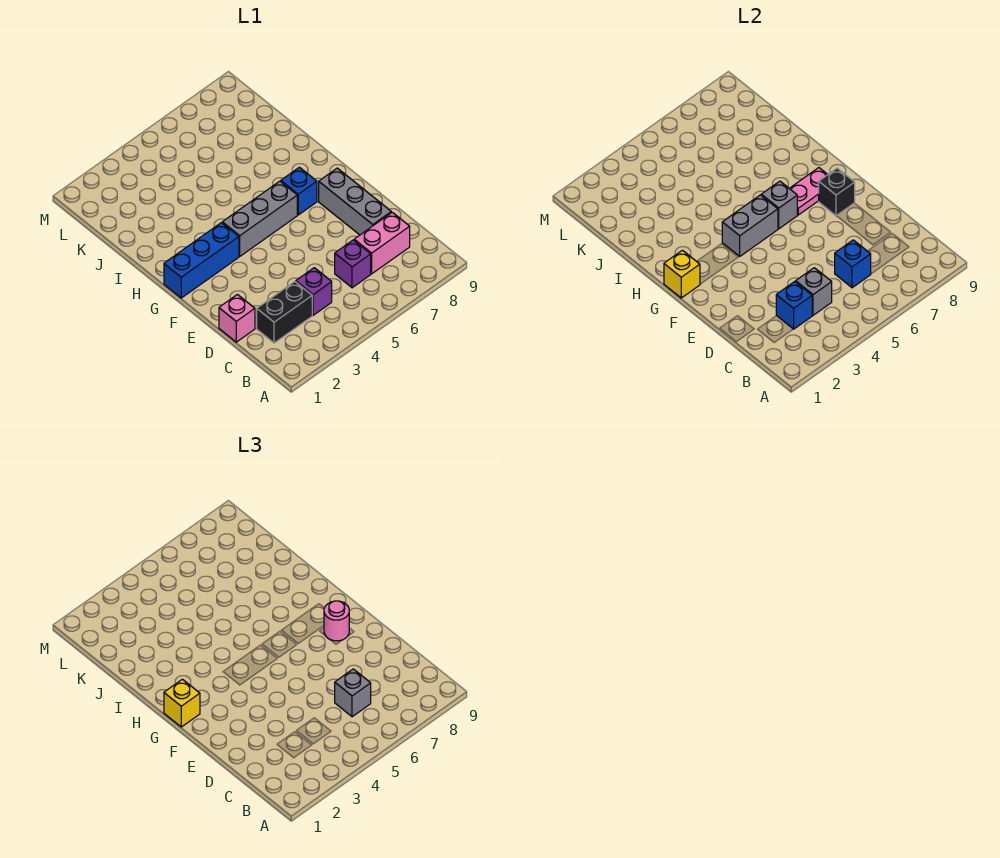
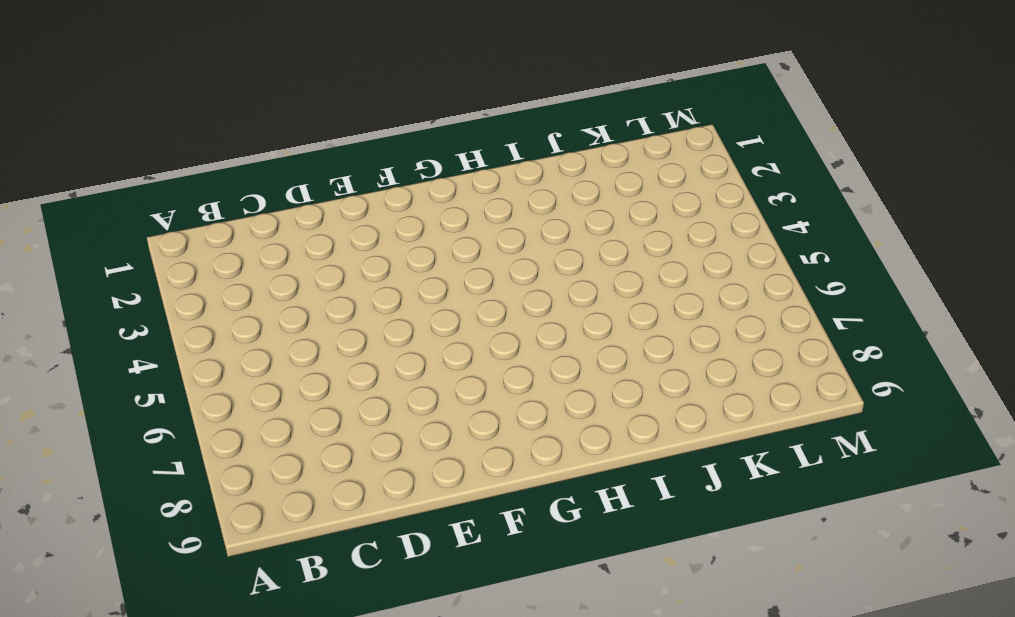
none -> black 1x2 brick [257,282,312,343]
none -> purple 1x1 brick [296,268,332,315]
none -> purple 1x1 brick [335,240,371,288]

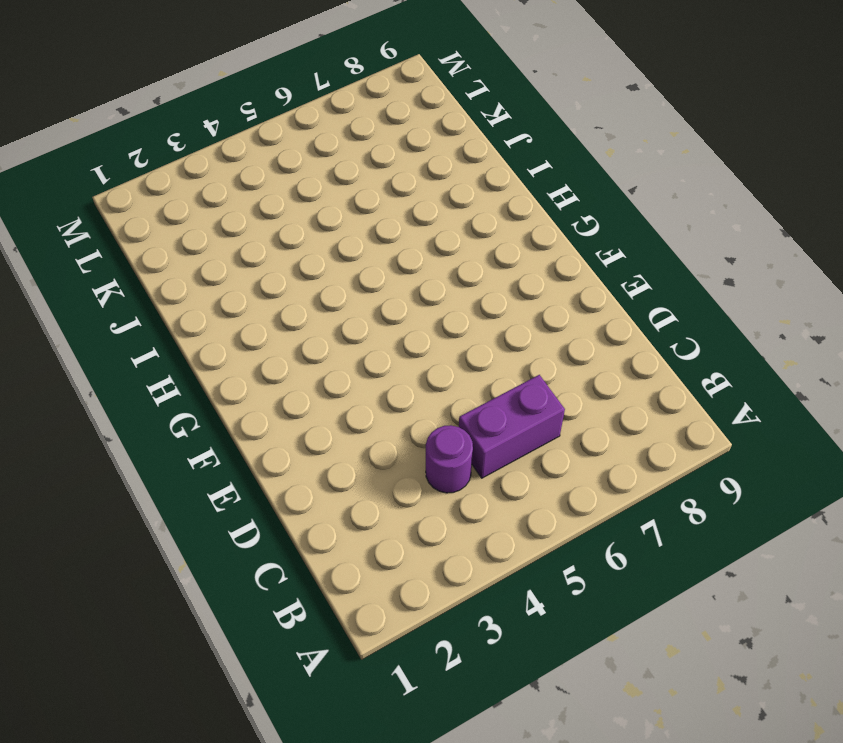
purple 1x1 round brick [426,425,473,493] -> purple 1x1 brick [296,268,332,315]
purple 1x2 brick [459,375,565,478] -> purple 1x1 brick [335,240,371,288]
none -> black 1x2 brick [257,282,312,343]
none -> pink 1x2 brick [354,212,410,274]
none -> pink 1x1 brick [219,295,255,342]

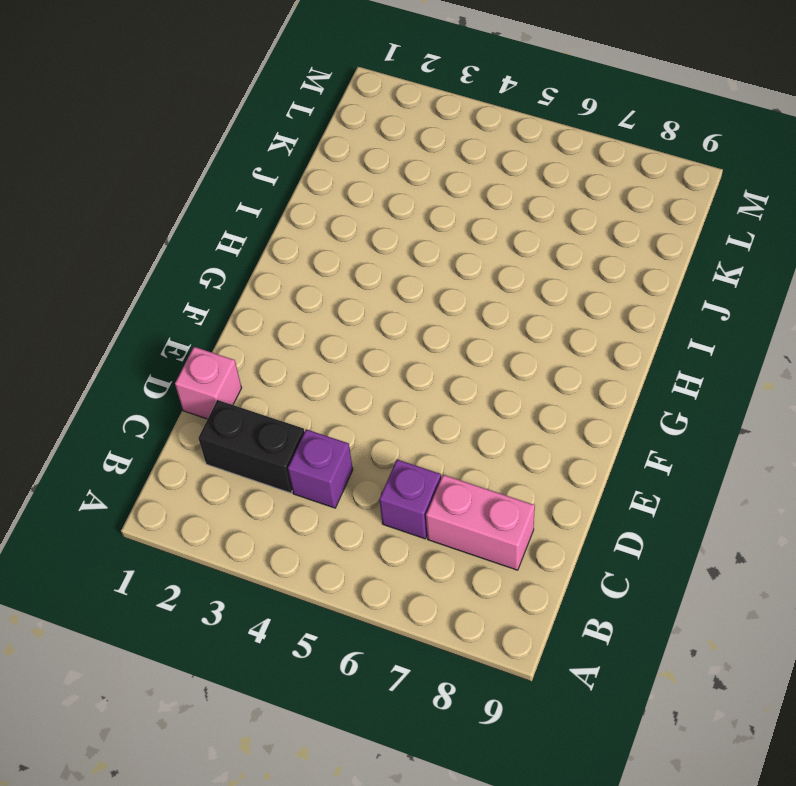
none -> grey 1x3 brick [319,168,391,235]
none -> blue 1x3 brick [164,223,239,298]
none -> grey 1x3 brick [222,181,297,256]

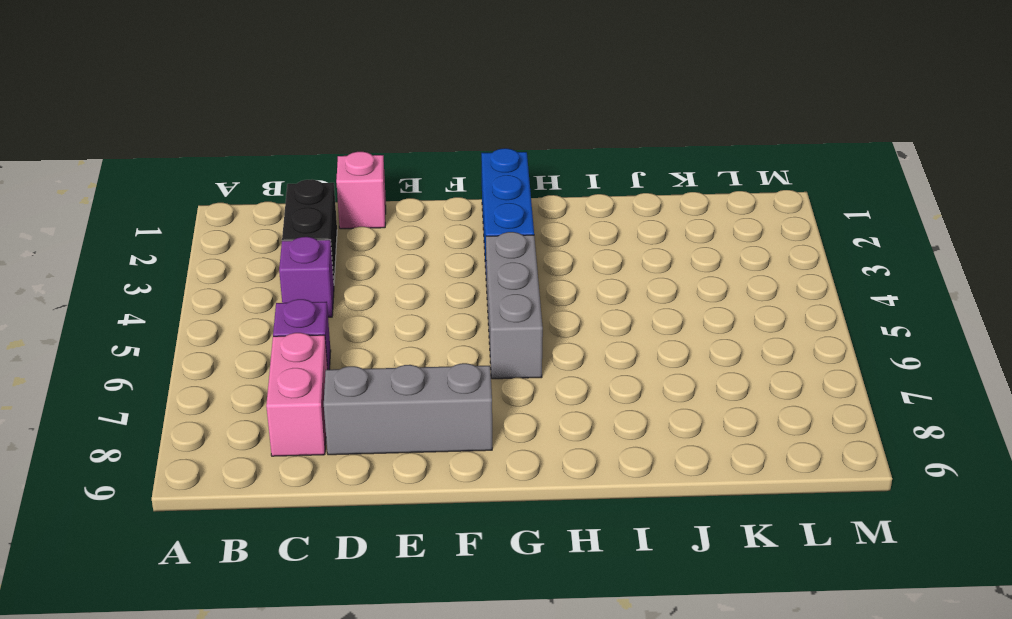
none -> blue 1x1 brick [281,167,317,215]
none -> blue 1x1 brick [776,282,812,329]
none -> grey 1x1 brick [796,268,832,315]

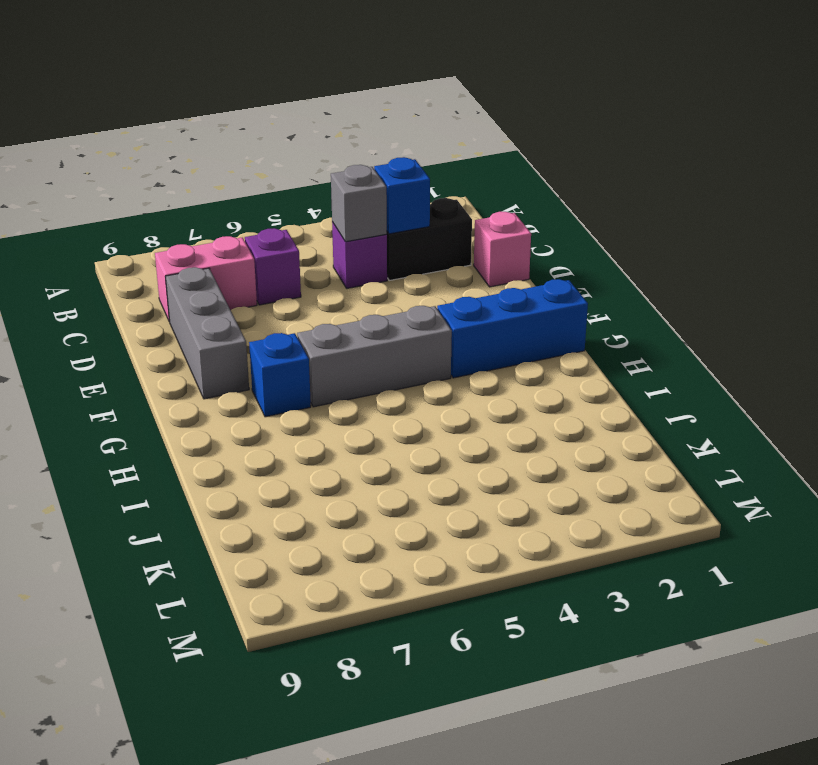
none -> blue 1x1 brick [835,240,871,288]
none -> black 1x1 brick [819,168,855,216]
none -> yellow 1x1 brick [664,250,700,298]

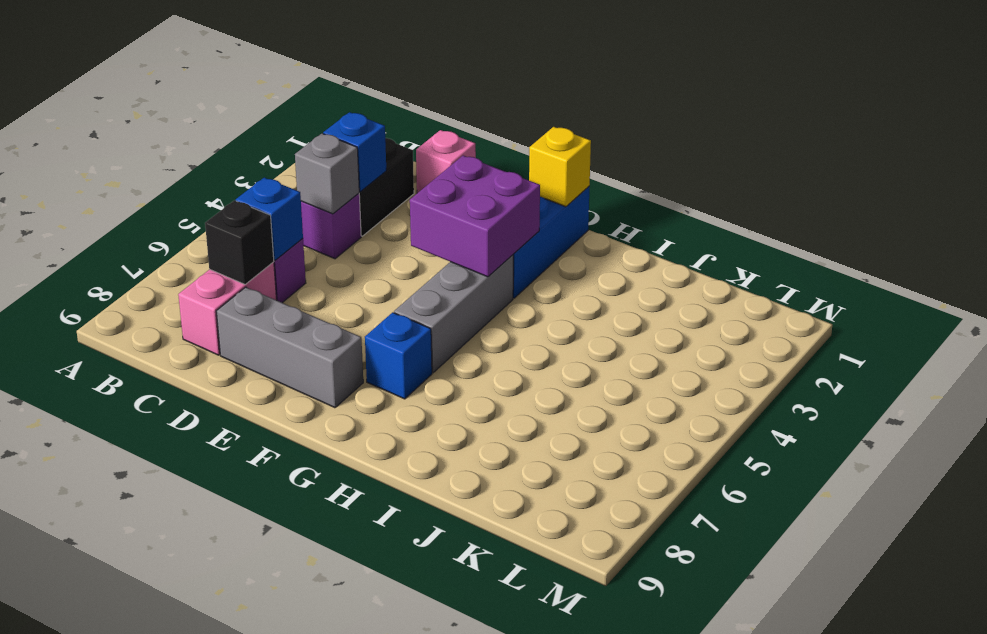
black 1x1 brick [205,200,274,284] -> black 1x1 brick moved to [819,168,855,216]
purple 2x2 brick [410,156,540,277] -> grey 1x2 brick [722,195,778,256]
none -> grey 1x1 brick [761,181,797,229]
none -> pink 1x2 plate [789,168,828,215]
none -> grey 1x1 brick [335,669,371,717]

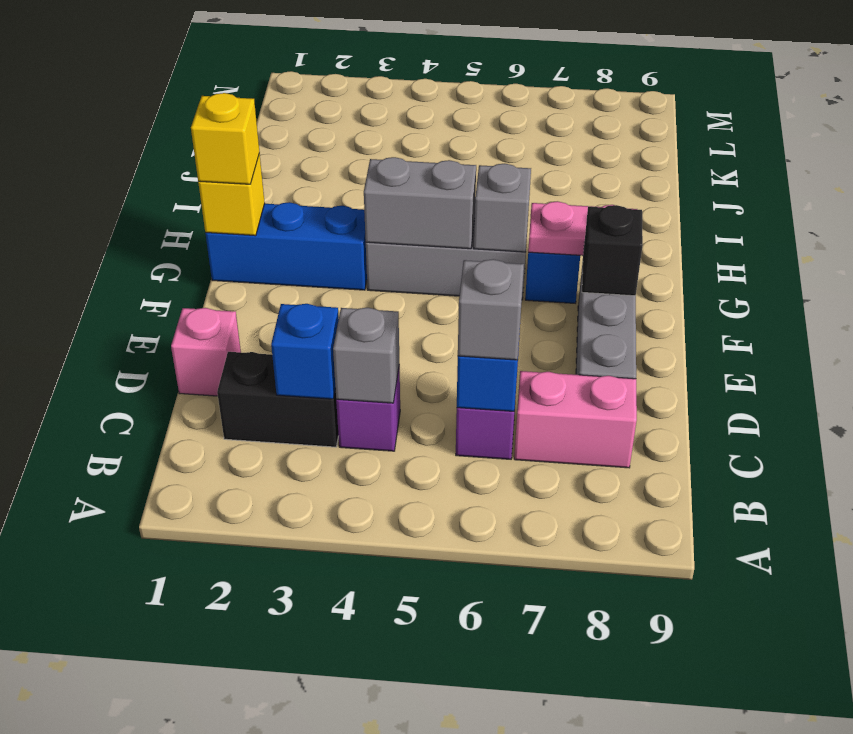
none -> pink 1x1 round brick [324,601,349,641]

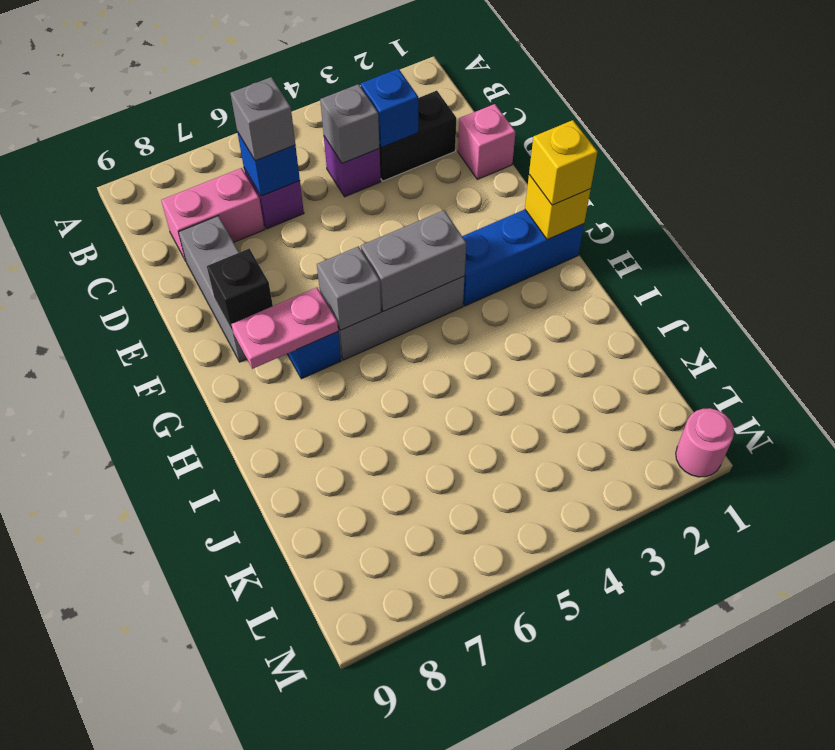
pink 1x1 round brick [676,408,734,477] -> pink 1x1 round brick moved to [324,601,349,641]

